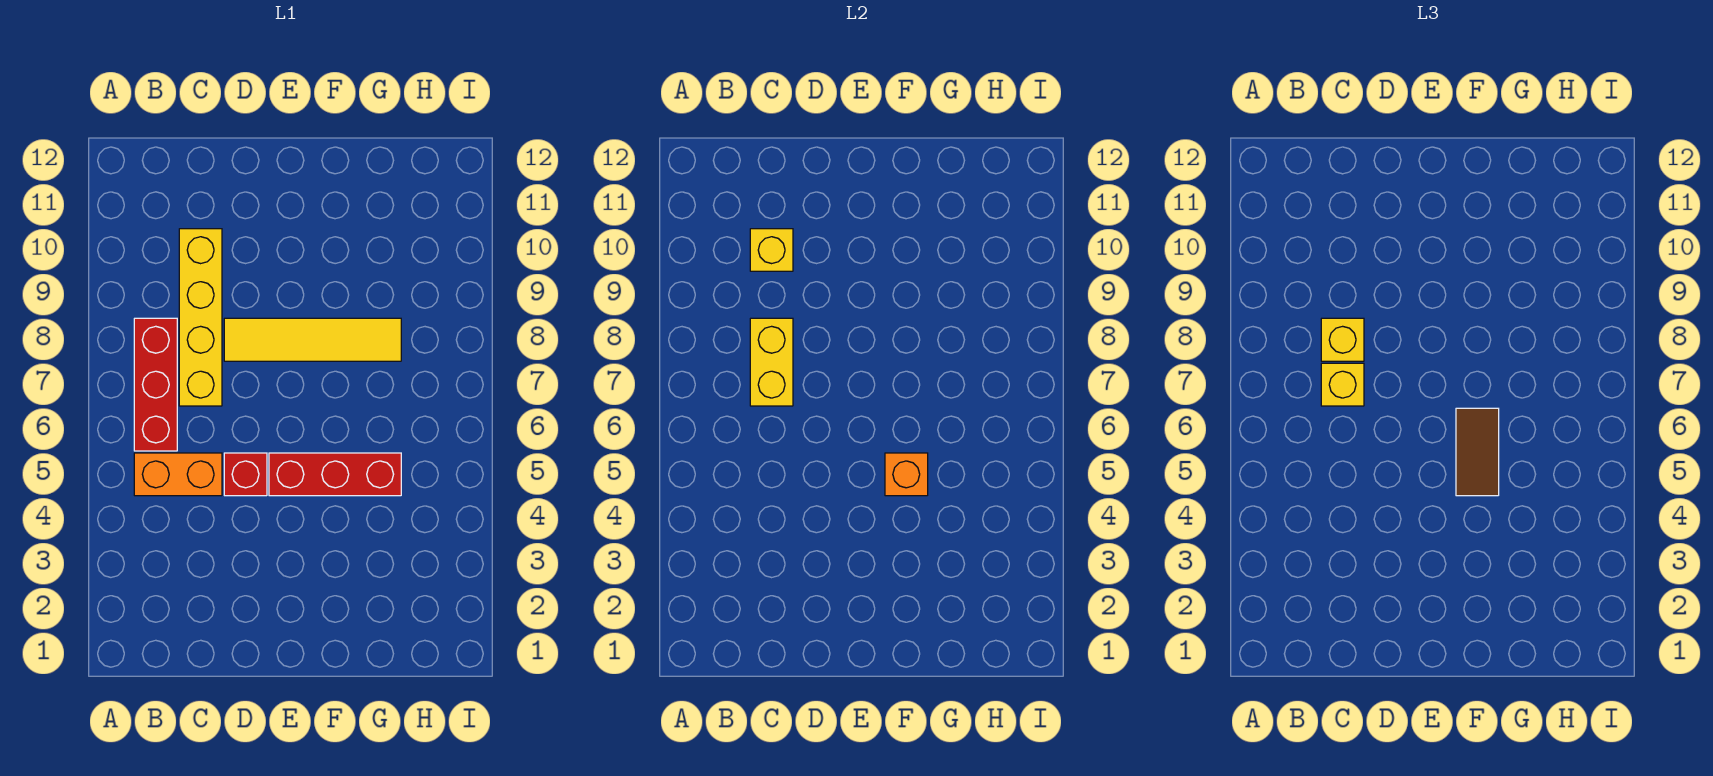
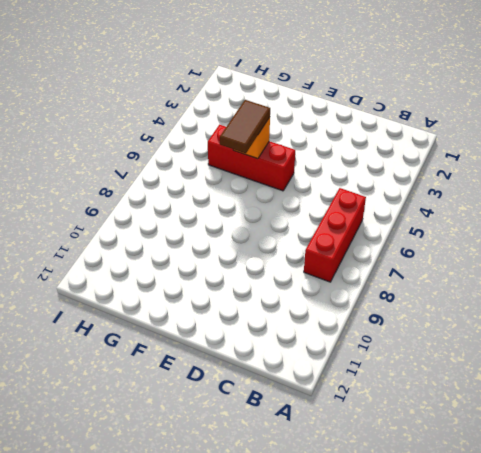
none -> orange 1x2 brick [134,453,222,496]
none -> yellow 1x4 brick [179,229,222,406]
none -> red 1x1 brick [224,453,267,496]

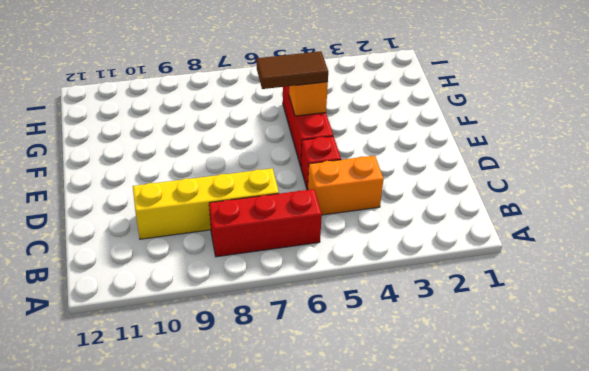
orange 1x2 brick [308,156,383,215] -> orange 1x2 brick turned to [134,453,222,496]
none -> yellow 1x4 tile [224,318,401,361]
none -> yellow 1x2 brick [750,318,793,406]
none -> yellow 1x1 brick [750,229,793,271]

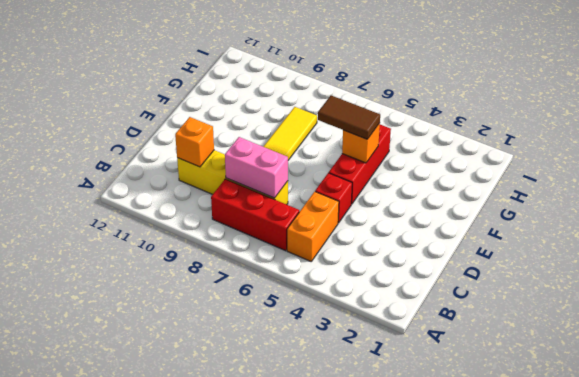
pink 1x2 brick [225,137,288,198] -> yellow 1x2 brick [750,318,793,406]
orange 1x1 brick [175,117,214,167] -> yellow 1x1 brick [750,229,793,271]
none -> yellow 1x1 brick [1321,363,1364,406]
none -> yellow 1x1 brick [1321,318,1364,361]

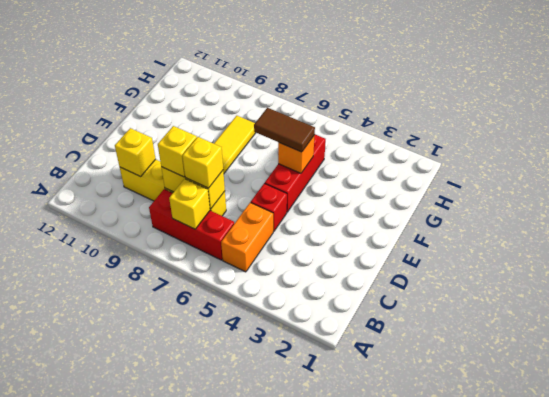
yellow 1x1 brick [169,179,210,229] -> none

